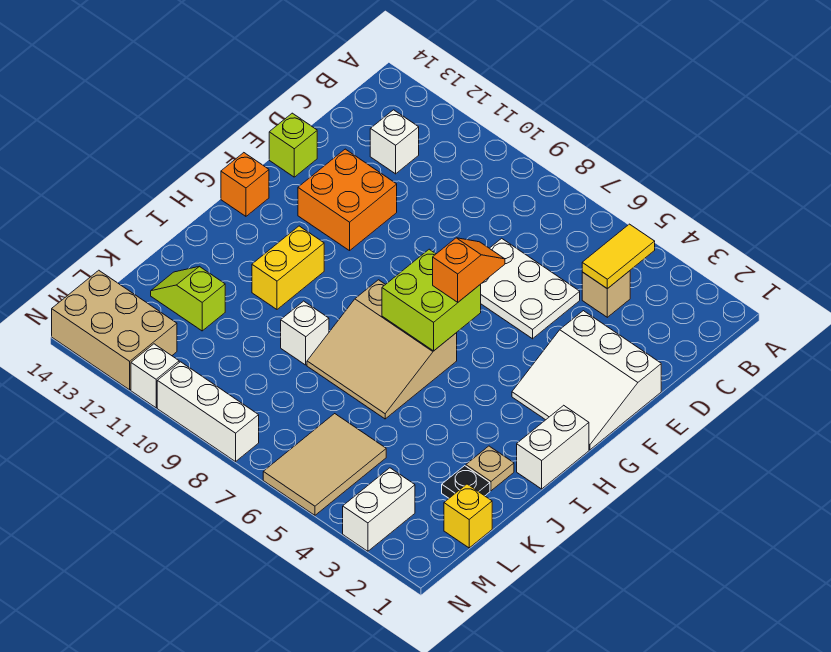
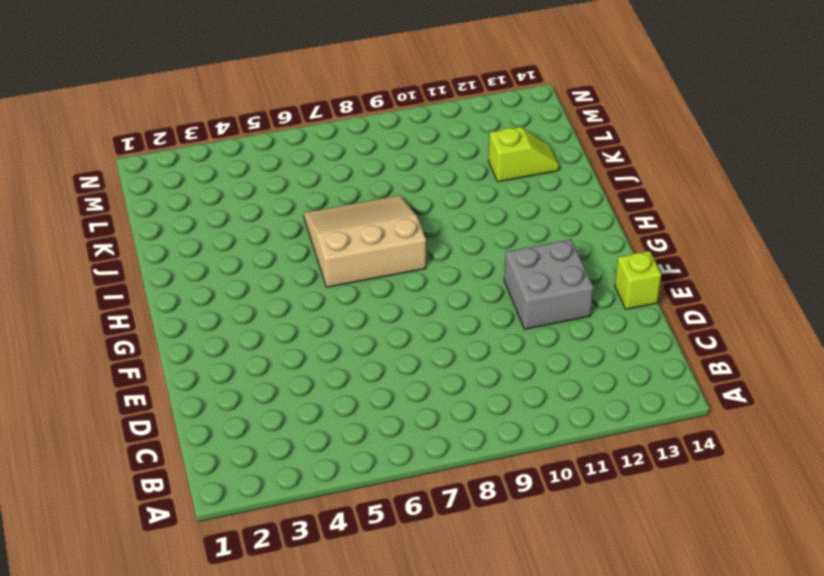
grey 2x2 brick [504,240,593,329] -> orange 2x2 brick [298,149,397,251]
none -> tan 1x1 brick [582,271,630,317]
none -> white 1x1 brick [370,110,419,174]
none -> white 2x3 plate [481,238,580,339]

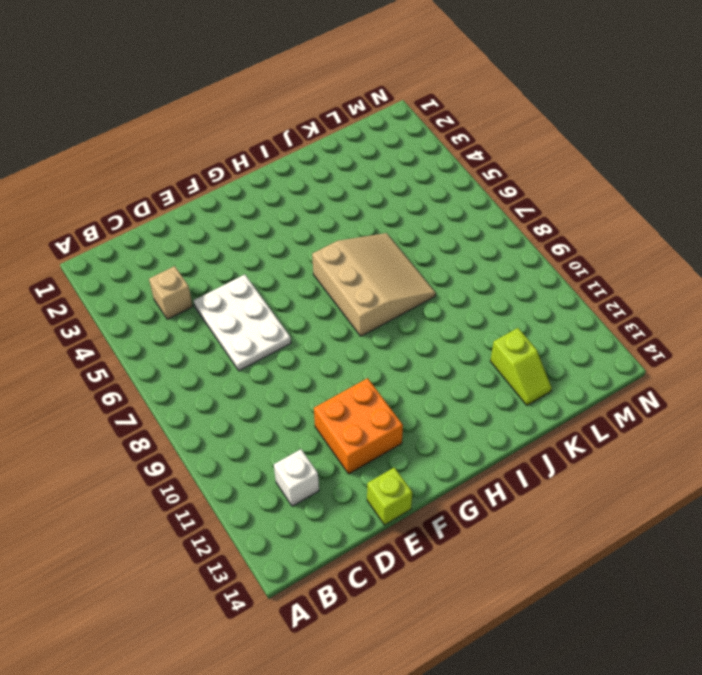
none -> white 3x3 slope [512,311,661,450]
none -> orange 1x1 brick [221,153,269,216]
none -> white 1x2 brick [517,405,589,489]

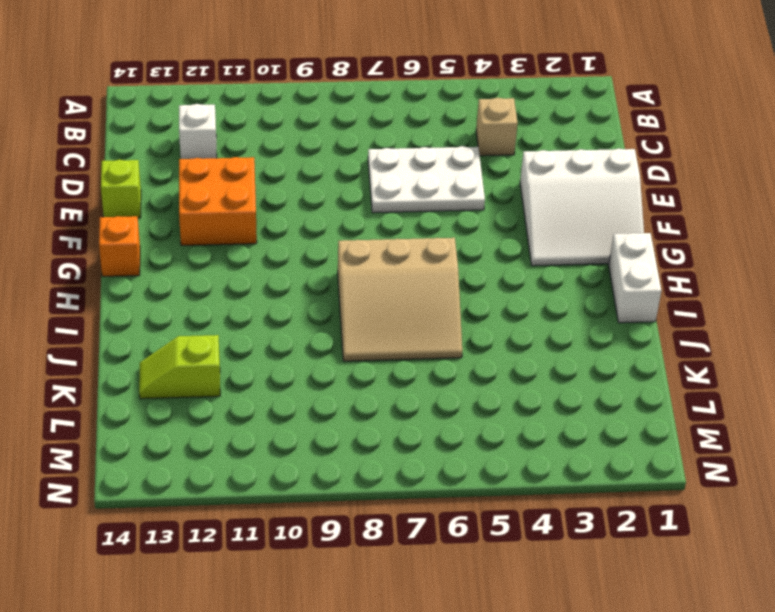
none -> yellow 1x2 brick [252,226,324,309]
none -> tan 1x1 plate [466,446,514,491]
none -> white 1x1 brick [281,301,329,365]

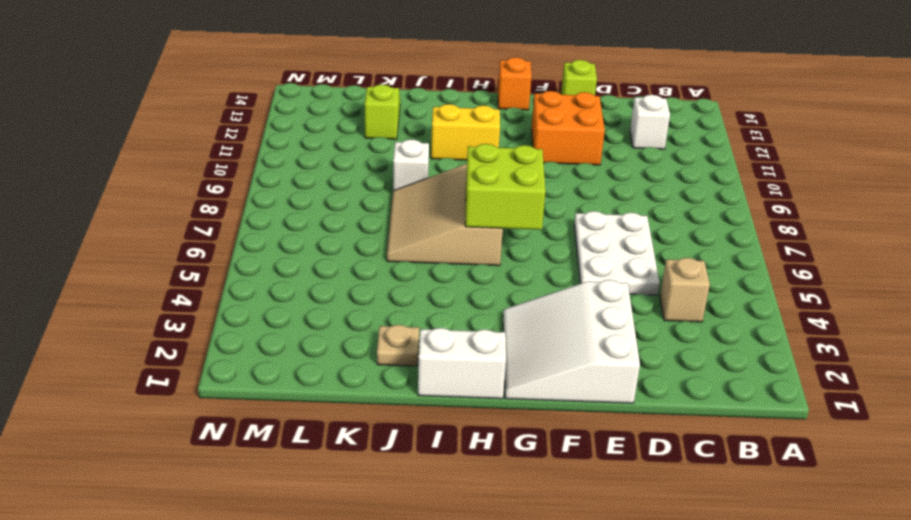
none -> black 1x1 plate [442,466,490,498]
none -> yellow 1x1 brick [444,484,492,548]
none -> tan 2x3 tile [263,414,386,515]

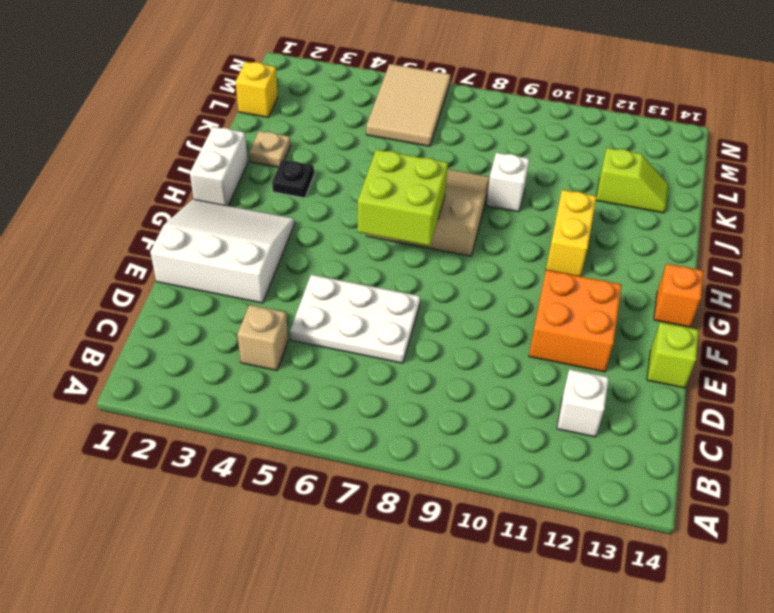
black 1x1 plate [272,160,314,198] -> black 1x1 plate moved to [442,466,490,498]
none -> white 1x2 brick [343,468,415,551]
none -> tan 2x3 brick [52,270,177,390]
none -> white 1x3 brick [157,362,259,462]

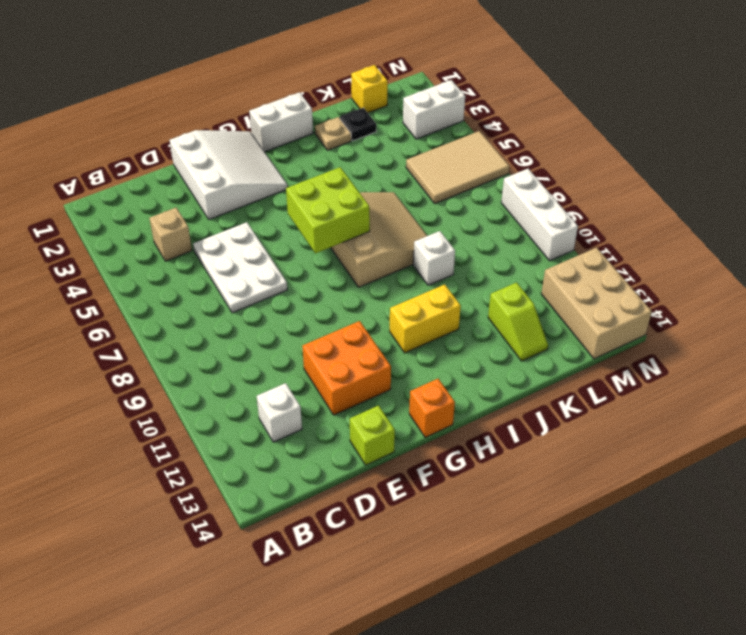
none -> white 1x1 brick [131,344,179,408]
none -> yellow 1x2 tile [582,224,655,289]
none -> orange 1x2 slope [433,238,505,302]

